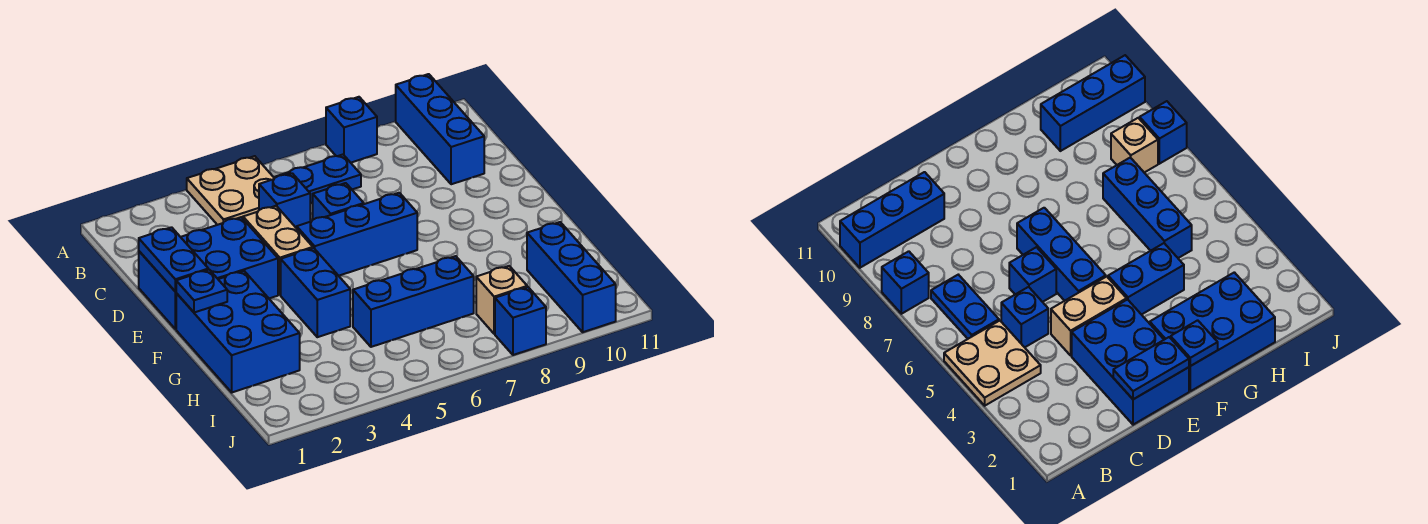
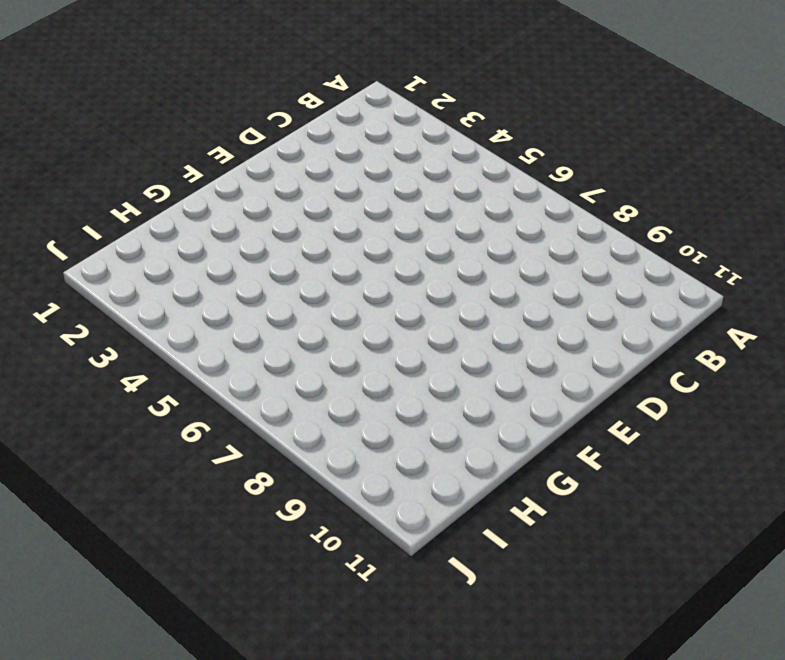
none -> tan 2x2 plate [187,156,274,225]
none -> blue 1x1 brick [326,97,377,163]
none -> blue 1x3 brick [396,74,484,184]

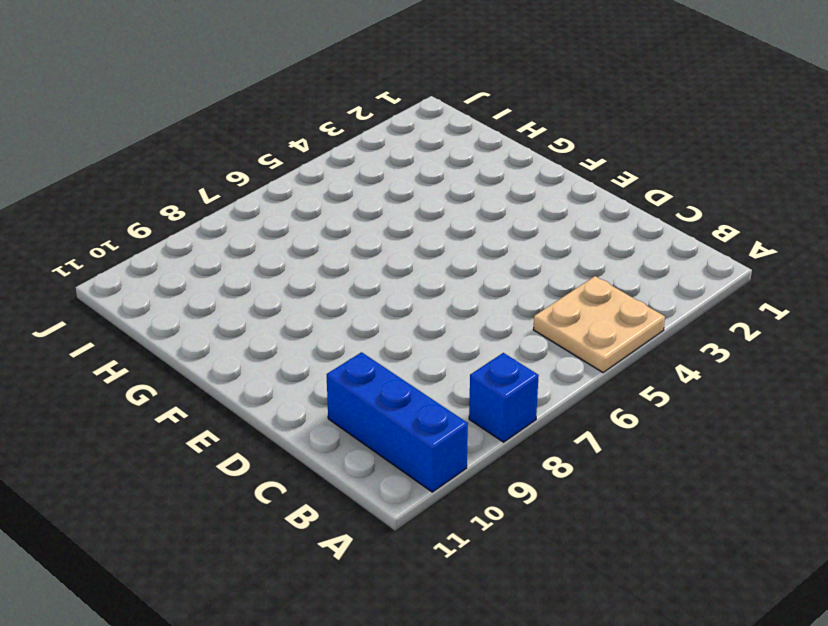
none -> blue 1x2 plate [276,155,361,203]
none -> blue 1x1 brick [259,173,310,228]
none -> blue 2x3 brick [139,217,278,329]

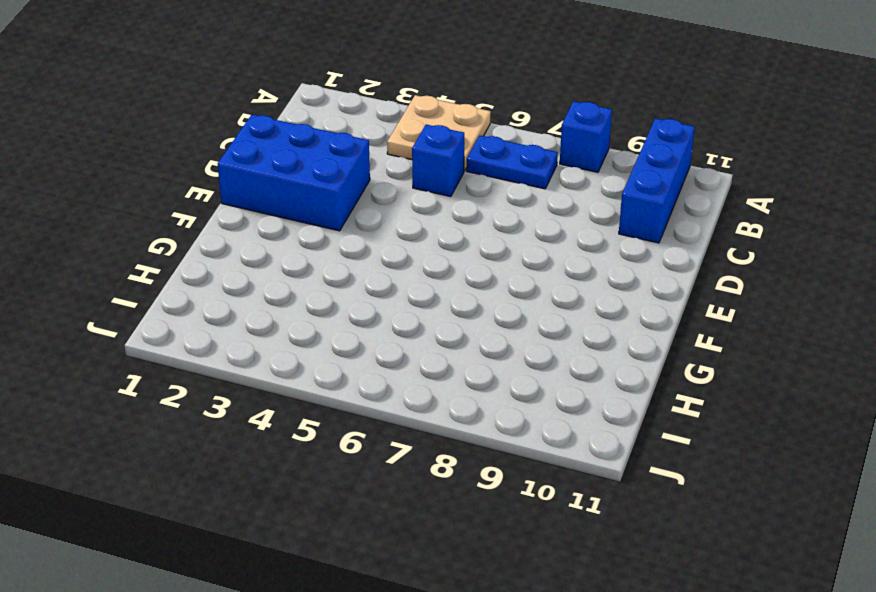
none -> tan 1x2 brick [243,206,313,295]
none -> blue 1x1 brick [313,183,364,220]
none -> blue 1x3 brick [297,193,417,276]

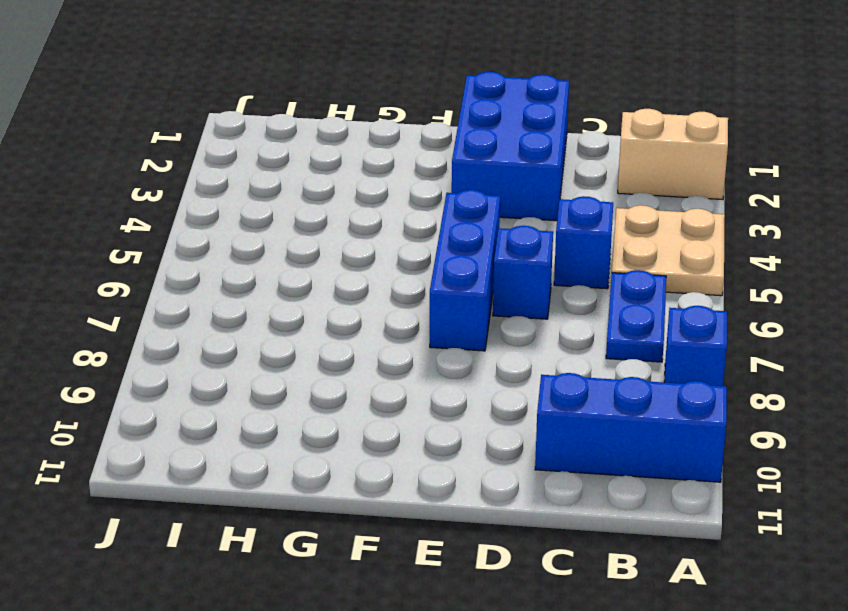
tan 1x2 brick [618,109,728,200] -> tan 1x2 brick moved to [243,206,313,295]
none -> blue 2x3 brick [176,271,300,392]
none -> blue 1x2 brick [281,248,350,337]
none -> blue 1x3 brick [353,256,474,347]

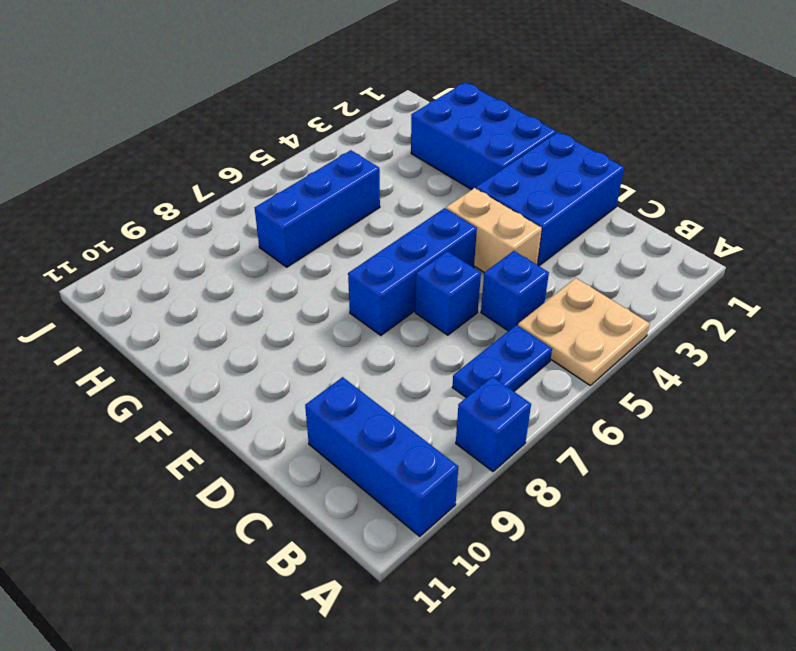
none -> blue 1x2 brick [281,248,350,337]
none -> blue 1x3 brick [527,222,616,332]
none -> tan 1x1 brick [476,266,527,334]

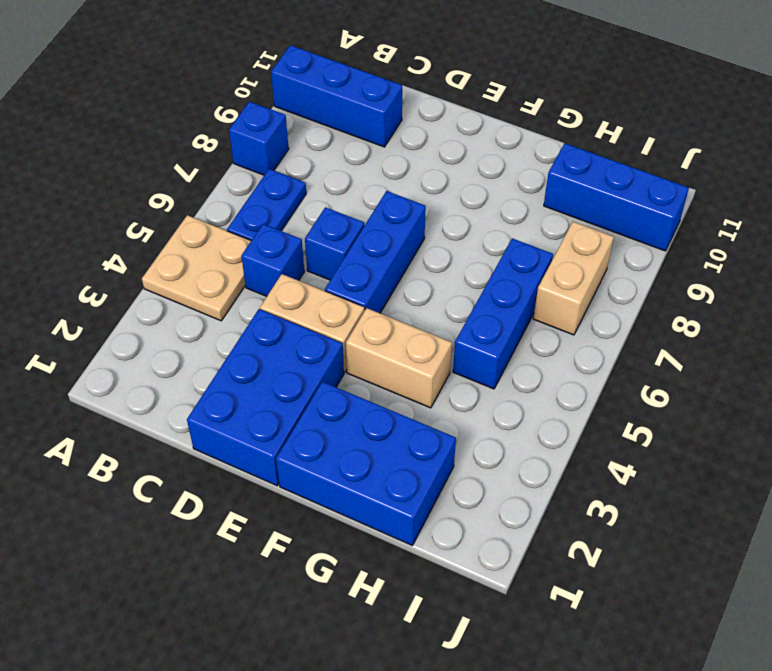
tan 1x2 brick [346,308,452,408] -> blue 1x2 brick [281,248,350,337]
tan 1x2 brick [533,222,614,335] -> tan 1x1 brick [476,266,527,334]
none -> blue 1x1 brick [495,287,546,355]
none -> blue 1x2 plate [139,227,209,291]
none -> blue 1x1 plate [176,270,227,313]

